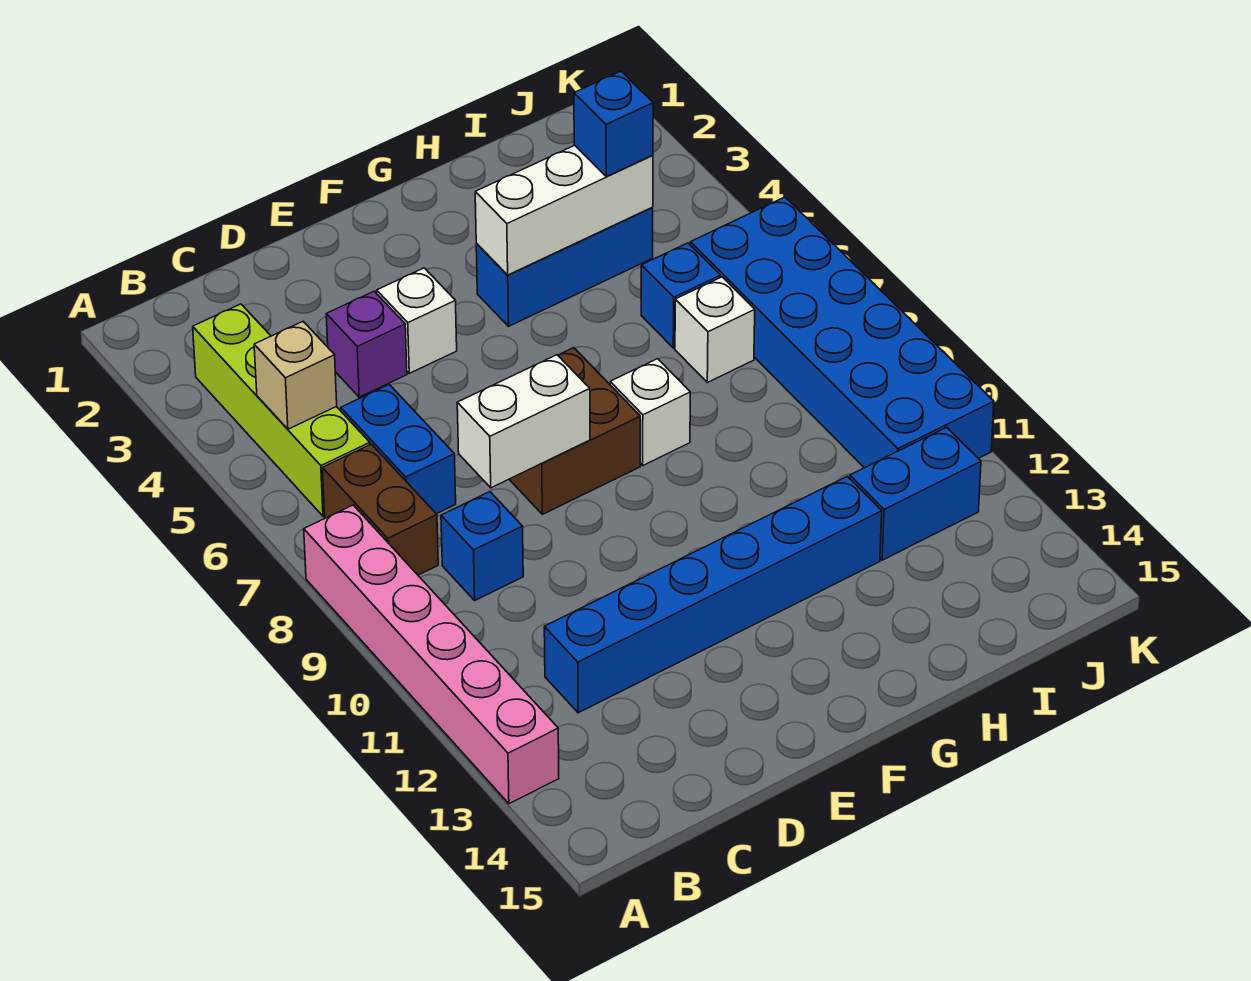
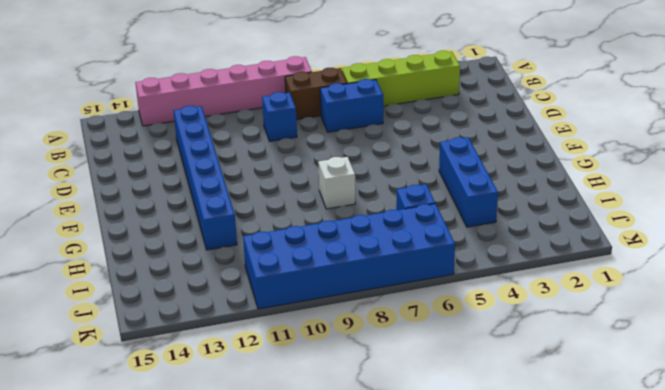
none -> purple 1x1 brick [326,291,407,397]
none -> white 1x1 brick [377,268,457,373]
none -> brown 2x2 brick [509,348,640,514]

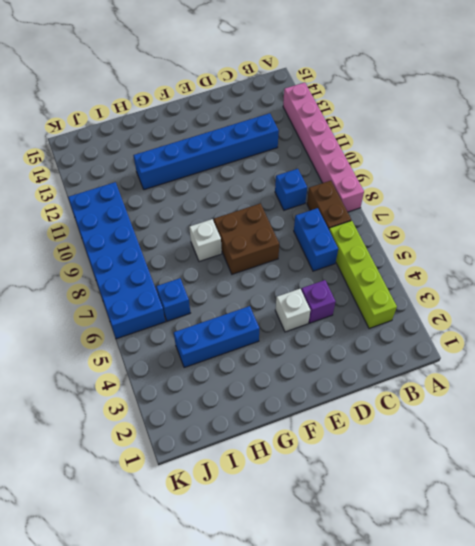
none -> white 1x1 brick [675,277,755,382]
none -> blue 1x2 brick [850,427,981,560]
none -> tan 1x1 brick [254,321,337,429]

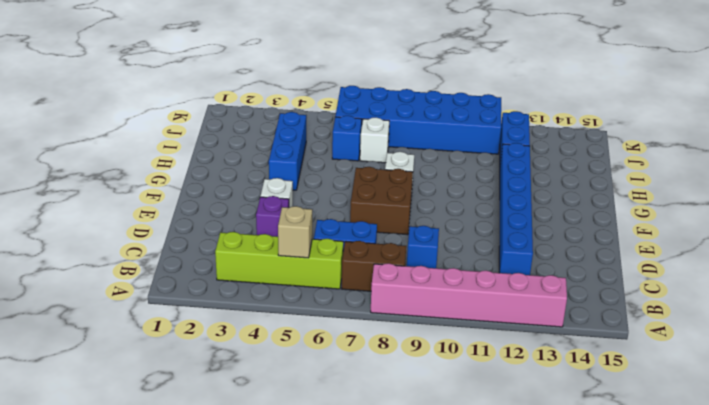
none -> white 1x2 brick [457,355,590,488]
none -> white 1x3 brick [475,145,653,275]
none -> blue 1x1 brick [574,71,653,177]

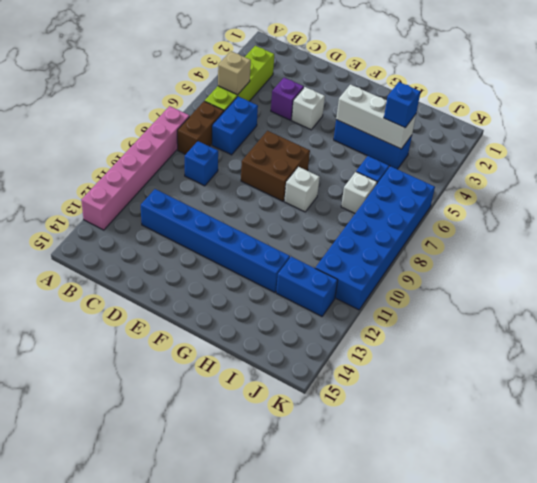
none -> white 1x2 brick [457,355,590,488]

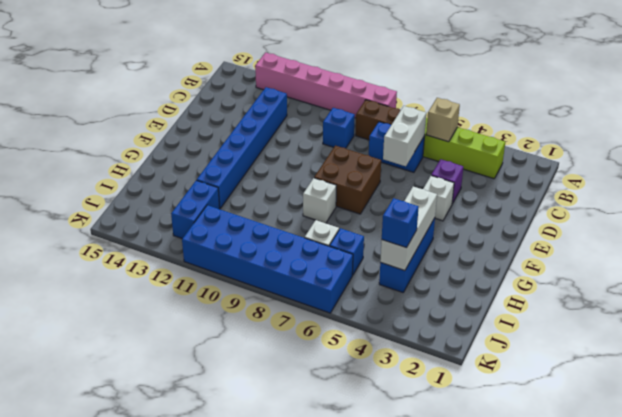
white 1x2 brick [383,106,426,166] -> white 1x2 brick moved to [457,355,590,488]

